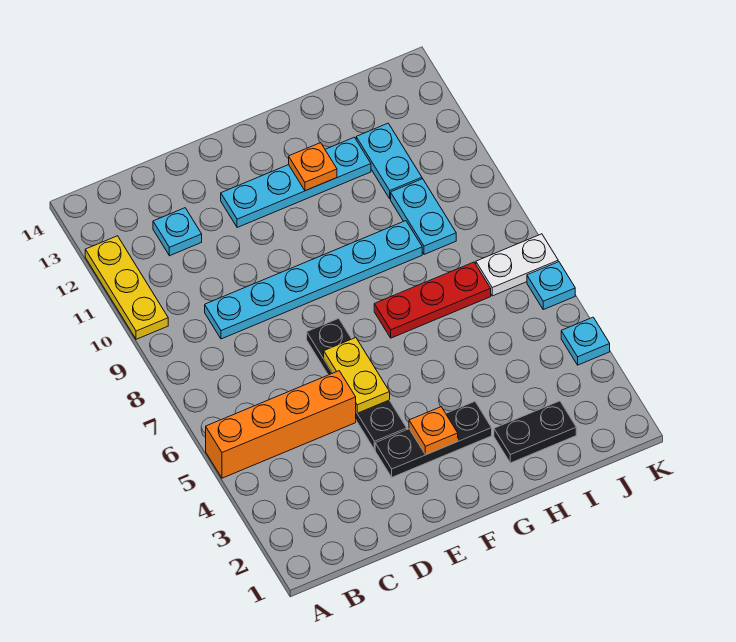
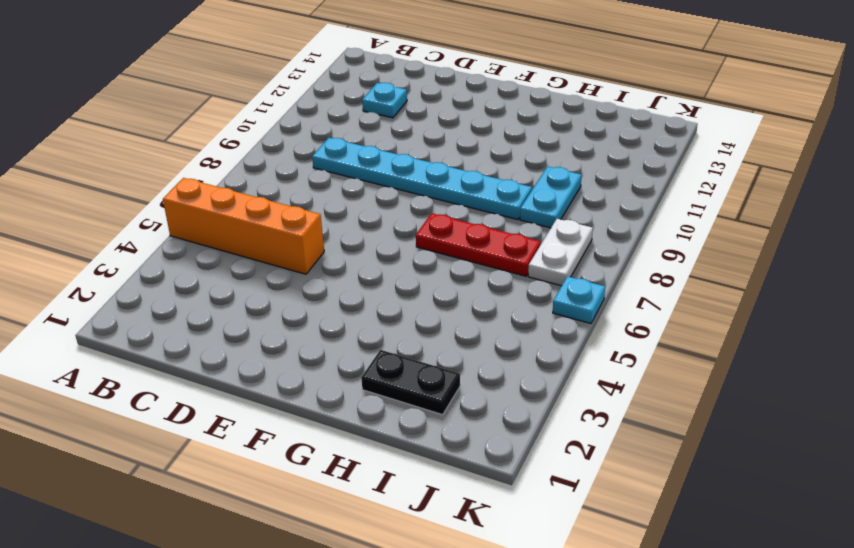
white 1x2 plate [528,219,593,286] -> white 1x2 plate turned to [476,234,558,296]
none -> yellow 1x3 plate [85,236,168,339]
none -> black 1x3 plate [375,401,492,477]
none -> black 1x4 plate [307,318,407,450]

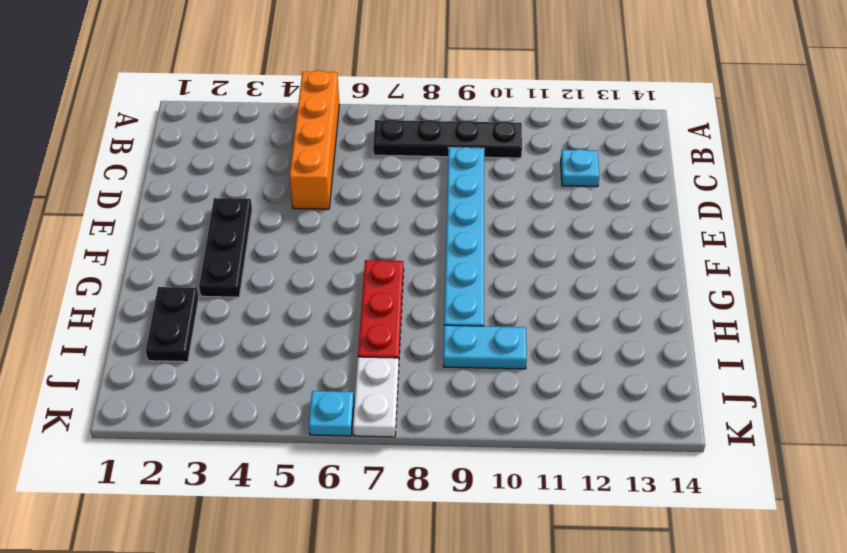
black 1x4 plate [373,119,522,158] -> black 1x4 plate moved to [307,318,407,450]
none -> yellow 1x3 plate [85,236,168,339]
none -> cyan 1x4 plate [221,137,371,228]
none -> cyan 1x2 plate [356,123,422,199]

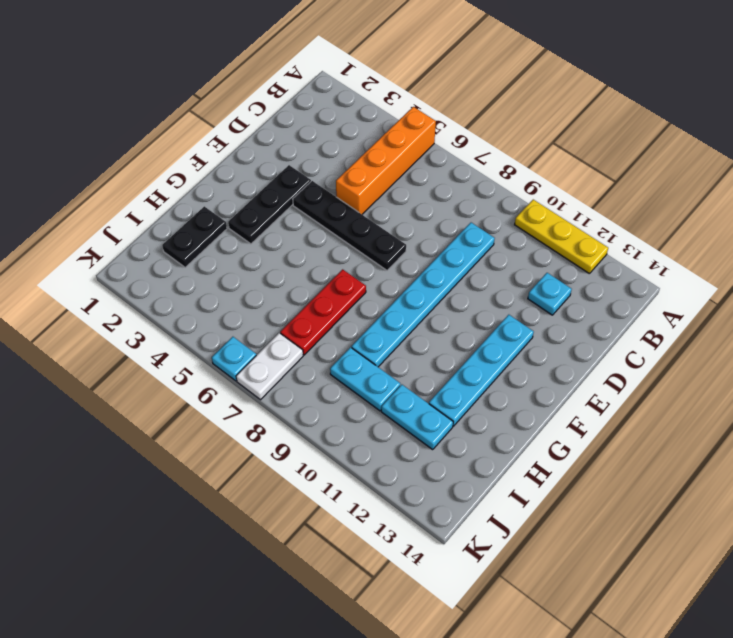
none -> cyan 1x1 plate [561,317,610,365]
none -> yellow 1x2 plate [324,338,390,413]
none -> orange 1x1 plate [409,407,458,455]

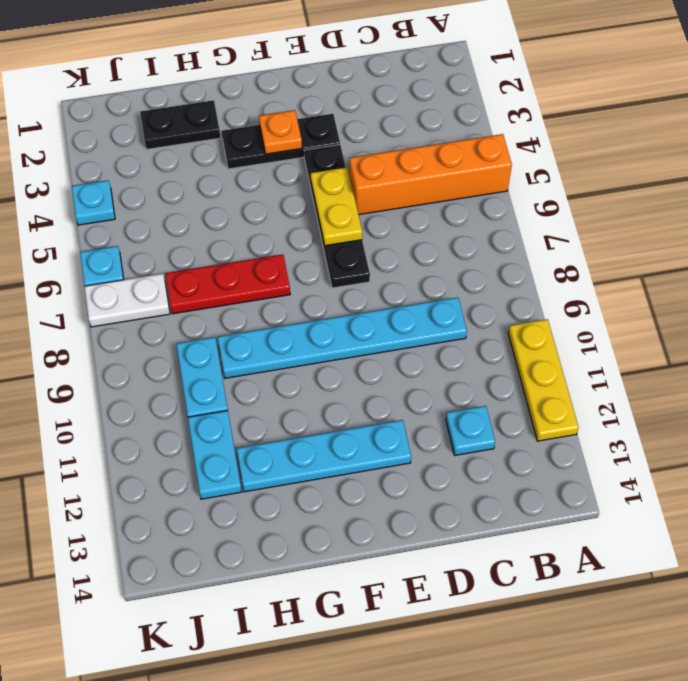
none -> orange 1x1 plate [289,143,337,191]

